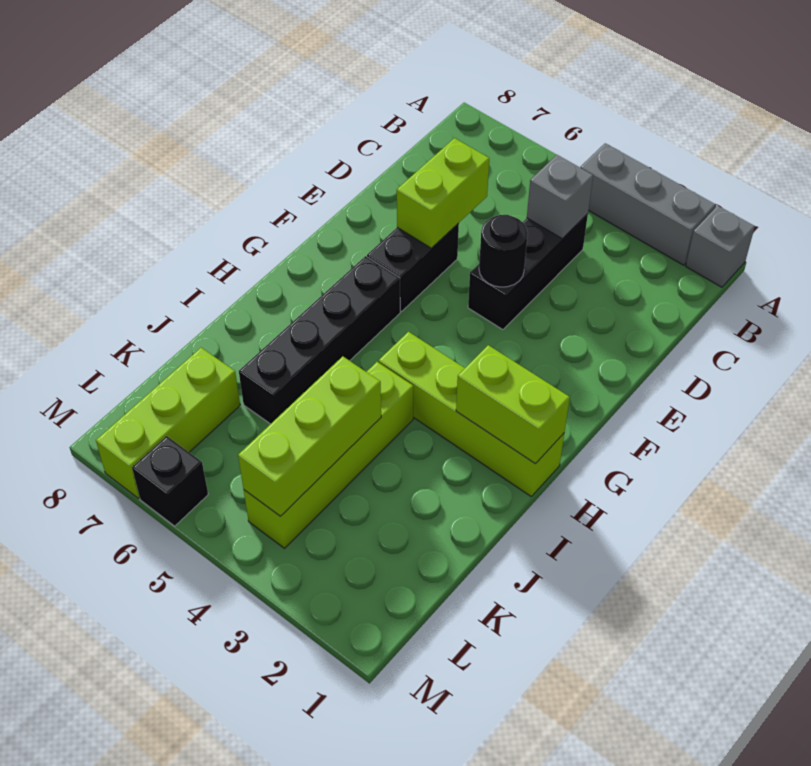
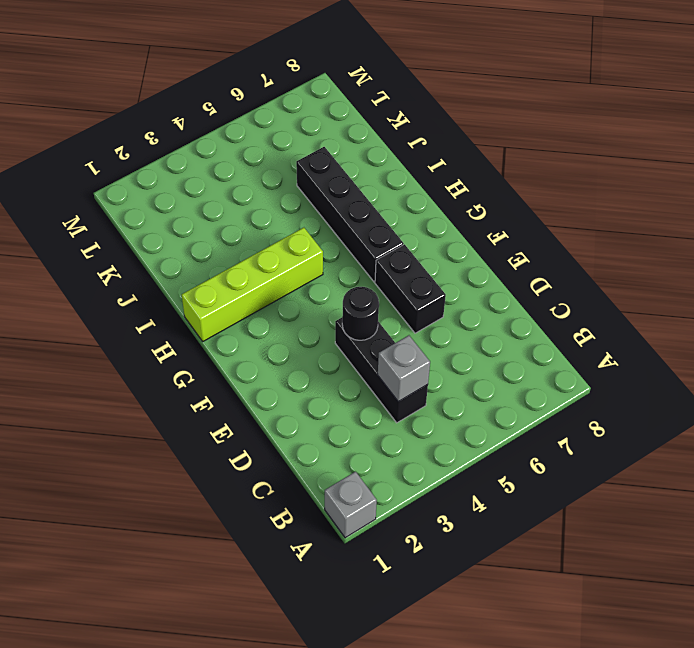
none -> grey 1x3 brick [580,143,716,265]
none -> lime 1x4 brick [244,362,413,548]
none -> lime 1x3 brick [96,348,240,498]

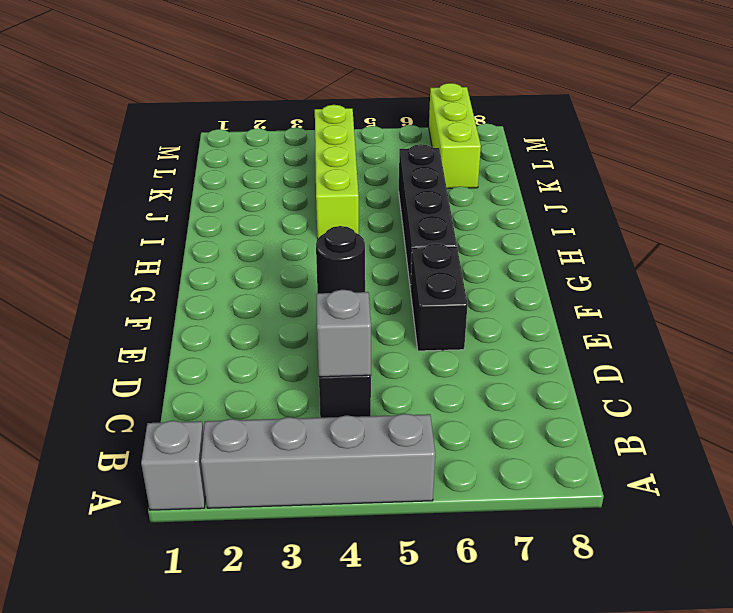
grey 1x4 brick [201,414,435,508] -> grey 1x3 brick [580,143,716,265]
none -> lime 1x4 brick [379,332,564,496]
none -> black 1x1 brick [132,436,208,526]
none -> lime 1x2 brick [397,138,489,248]

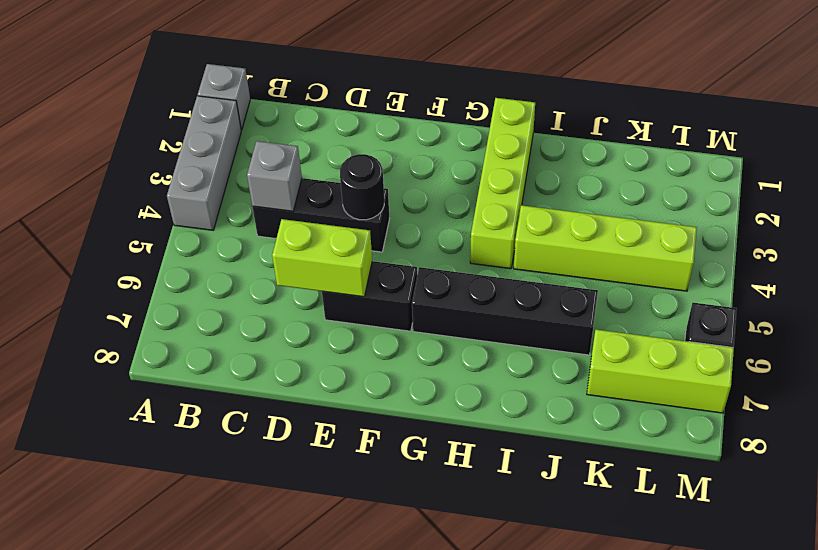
none -> lime 1x2 brick [456,345,570,464]
none -> lime 1x3 brick [238,356,381,516]

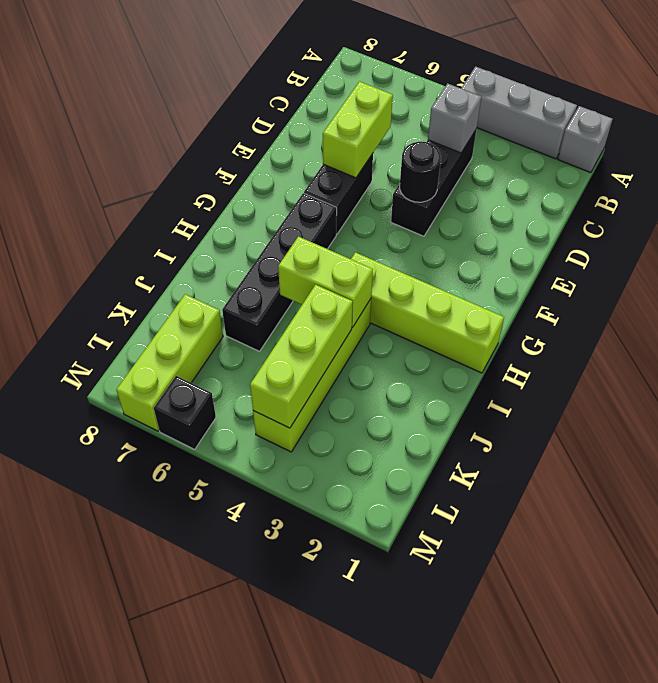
lime 1x2 brick [278,237,373,327] -> lime 1x2 brick moved to [456,345,570,464]

